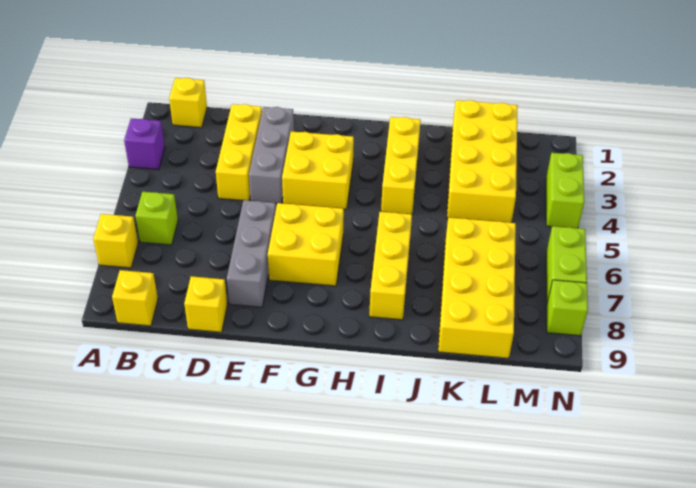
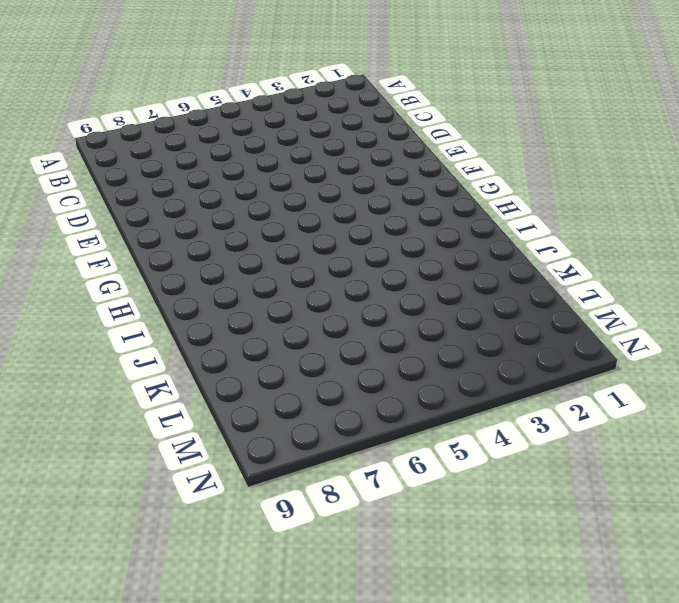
none -> purple 1x1 brick [124,118,165,170]
none -> yellow 1x1 brick [93,214,138,268]
none -> yellow 1x1 brick [169,78,207,128]

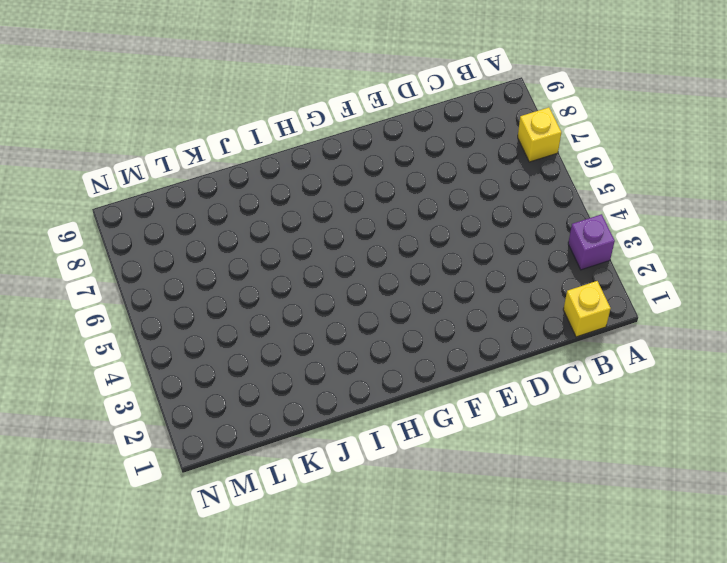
none -> lime 1x1 brick [135,192,178,245]
none -> yellow 1x1 brick [112,270,158,326]
none -> yellow 1x3 brick [216,104,262,201]

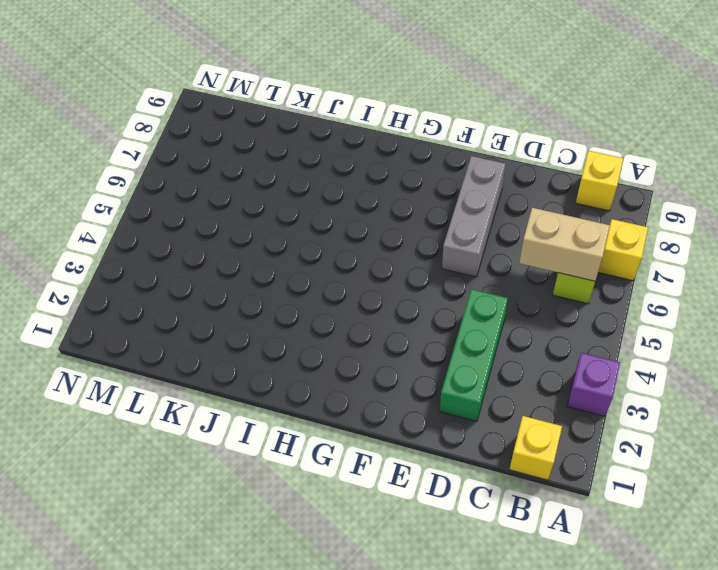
tan 1x2 brick [519,208,610,281] -> none
green 1x3 brick [440,289,508,421] -> yellow 1x3 brick [216,104,262,201]
none -> yellow 1x1 brick [184,276,227,332]
none -> grey 1x3 brick [249,107,294,203]
none -> yellow 2x2 brick [282,131,354,209]

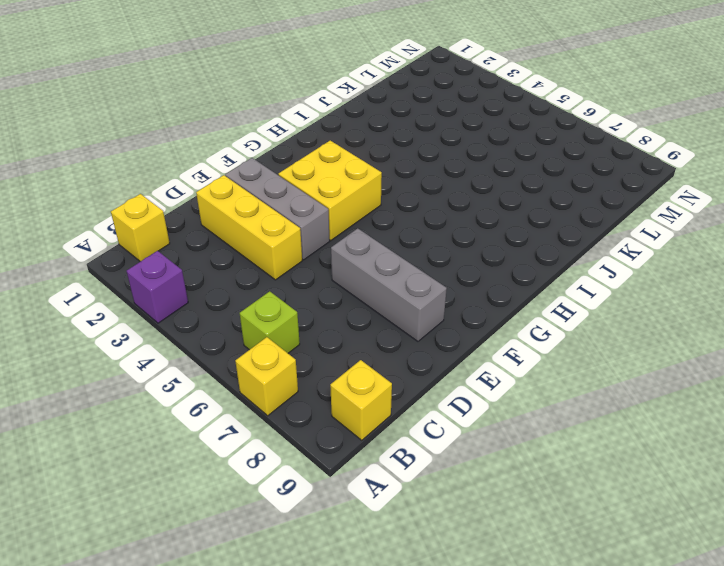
none -> yellow 1x1 brick [184,276,227,332]
none -> yellow 2x2 brick [268,203,344,286]
none -> yellow 1x3 brick [381,117,421,214]

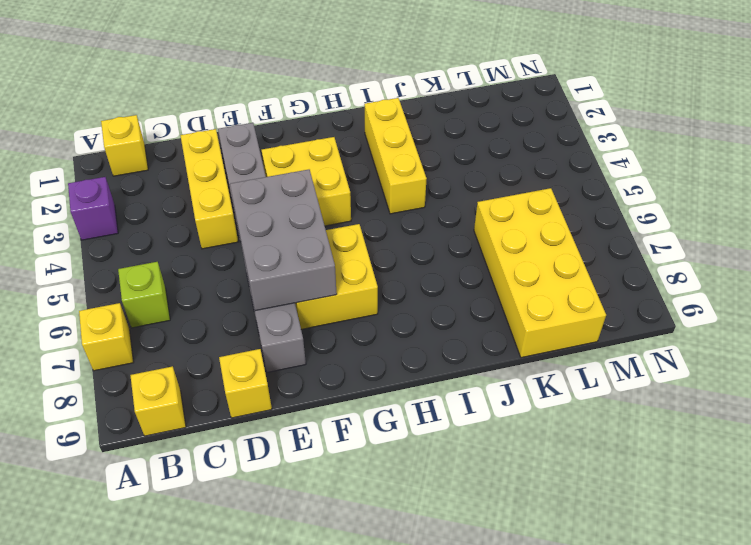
grey 2x3 brick [230,170,337,311] -> none
none -> yellow 1x3 brick [369,212,412,320]
none -> yellow 2x4 brick [447,100,518,223]
none -> lime 1x2 brick [546,153,584,228]

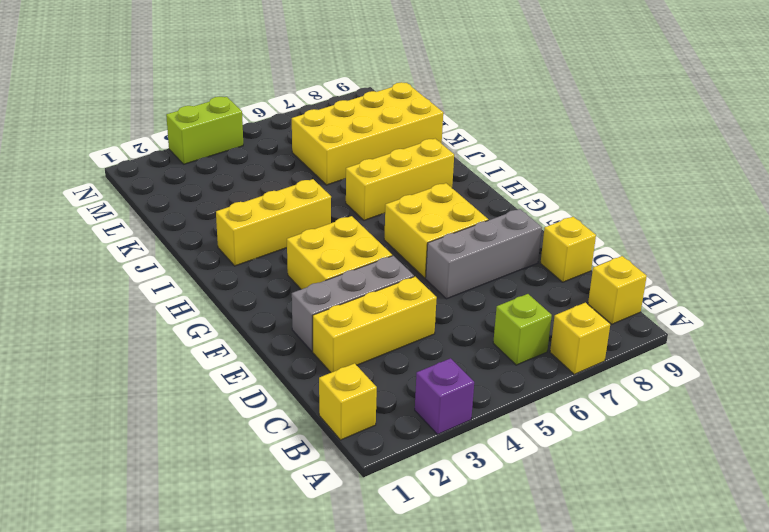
none -> yellow 2x4 brick [447,100,518,223]
none -> lime 1x2 brick [546,226,587,302]
none -> lime 1x1 brick [547,280,588,336]

